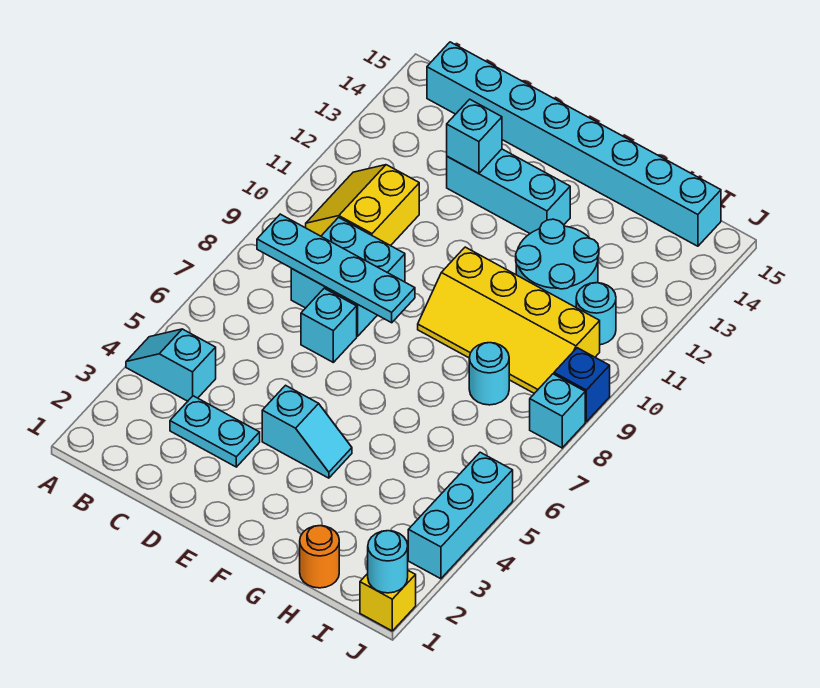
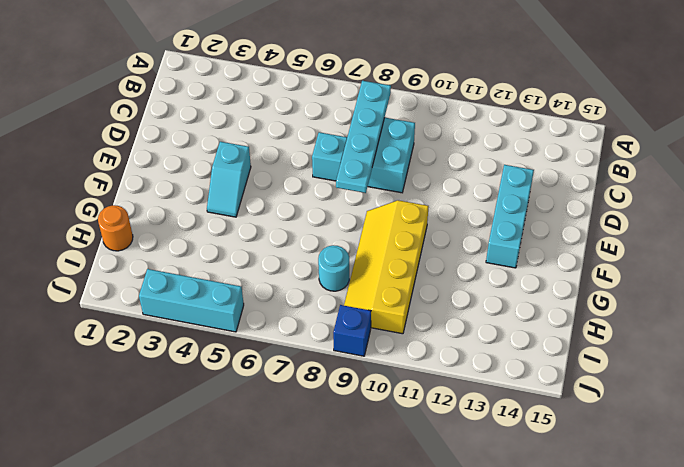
none -> cyan 1x2 slope [126,329,216,401]
none -> yellow 2x2 slope [306,165,419,246]
none -> cyan 1x8 brick [427,42,721,246]

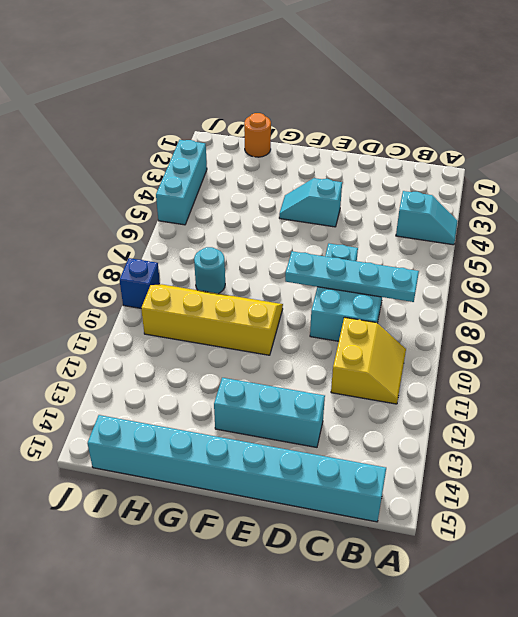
none -> cyan 1x2 plate [170,396,260,467]
none -> cyan 2x2 round brick [516,219,599,307]
none -> cyan 1x1 round brick [576,283,616,345]

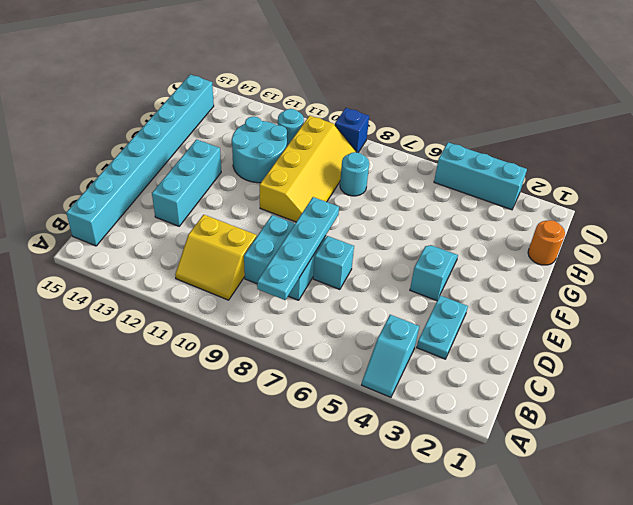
none -> yellow 1x1 brick [360,571,416,631]
none -> cyan 1x1 brick [530,374,585,448]
none -> cyan 1x1 brick [447,99,502,173]

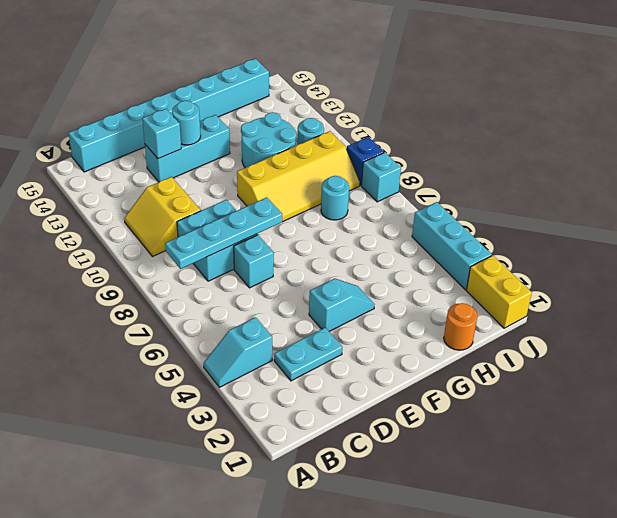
cyan 1x1 round brick [172,101,201,145] -> cyan 1x1 round brick moved to [368,531,408,593]
yellow 1x2 brick [466,255,532,328] -> yellow 1x1 brick [360,571,416,631]

